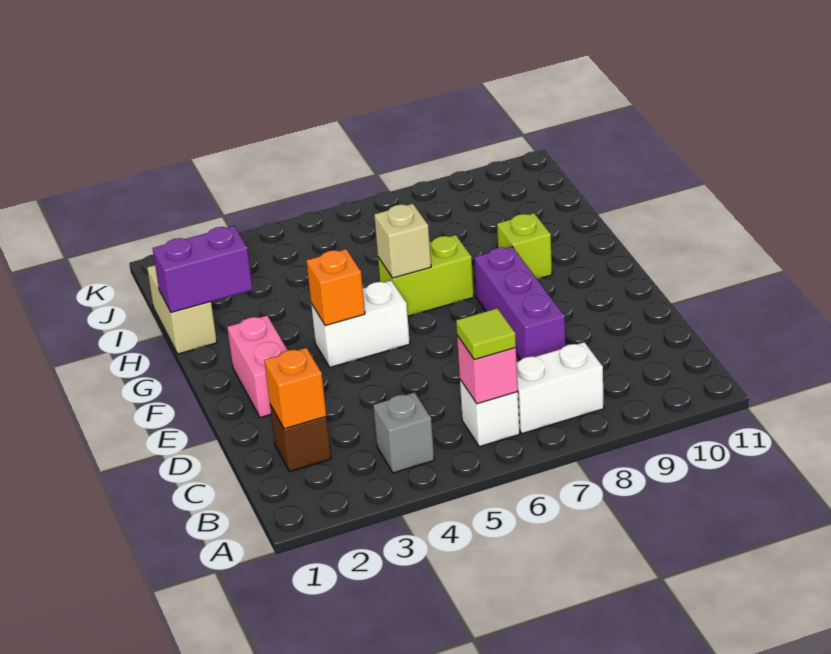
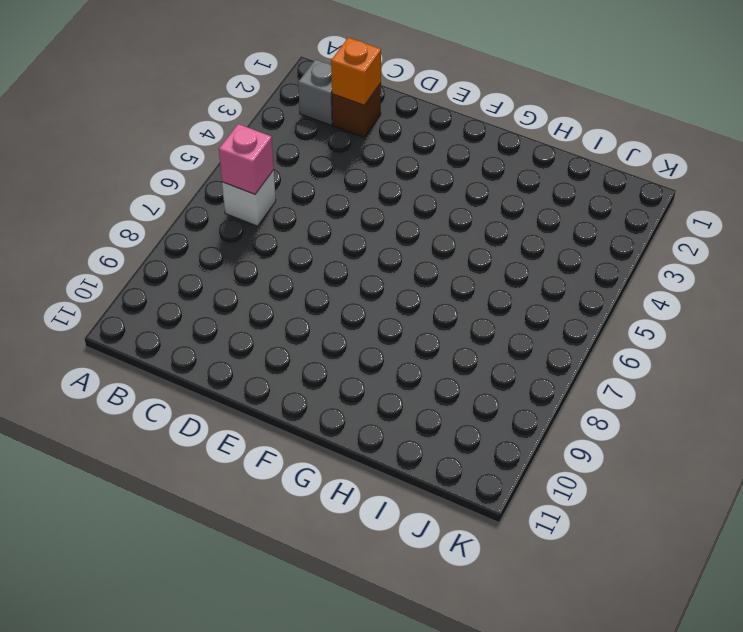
grey 1x1 brick [298,59,333,125] -> grey 1x1 brick moved to [373,392,434,473]
none -> white 1x2 brick [517,342,604,434]
none -> purple 1x3 brick [474,246,565,360]
none -> pink 1x2 brick [227,316,287,418]

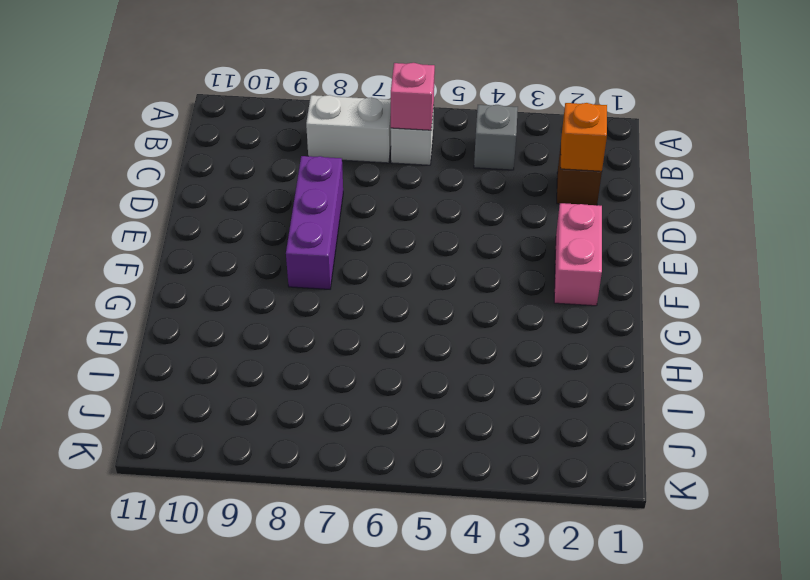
none -> white 1x2 brick [311,281,410,367]
none -> lime 1x2 brick [378,235,474,316]
none -> lime 1x1 brick [497,213,552,279]

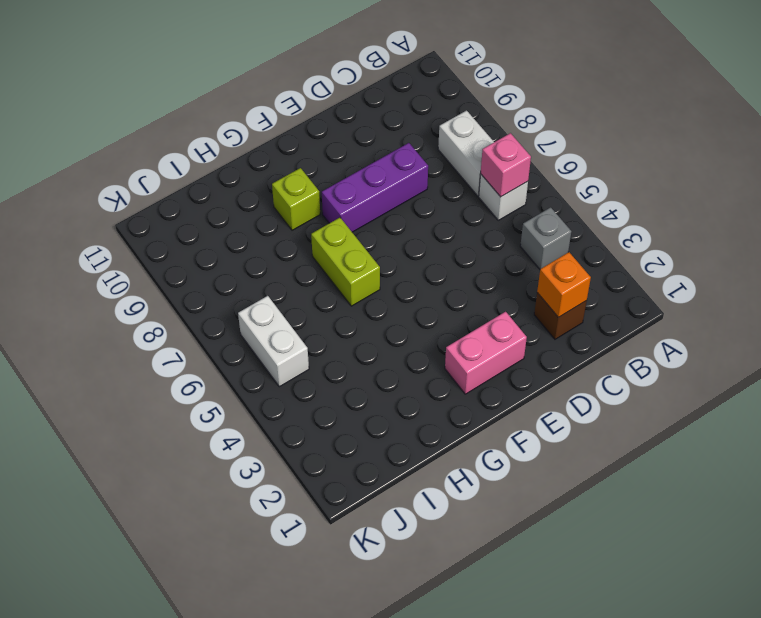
white 1x2 brick [238,296,309,387] -> white 1x2 brick moved to [311,281,410,367]
none -> tan 1x2 brick [147,265,217,354]
none -> orange 1x1 brick [306,249,365,326]
none -> tan 1x1 brick [374,204,431,278]

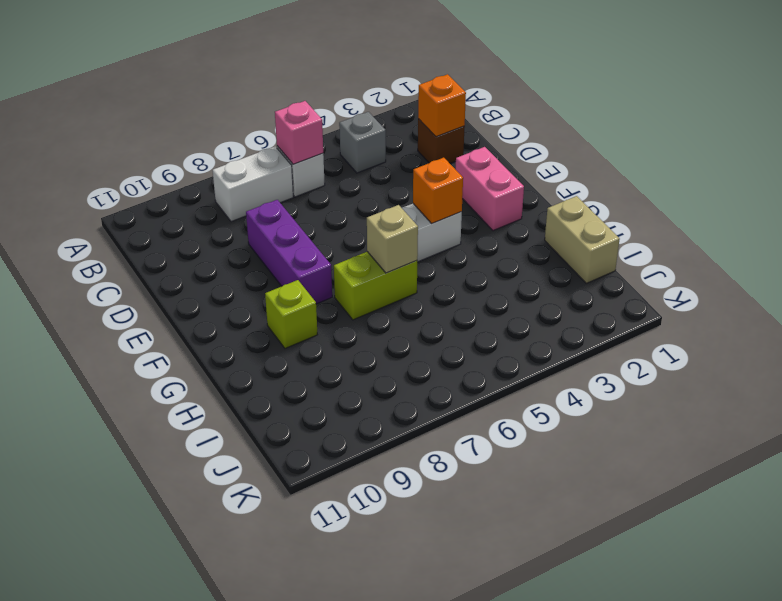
none -> purple 1x2 brick [153,226,253,312]
none -> lime 1x1 tile [456,308,516,360]

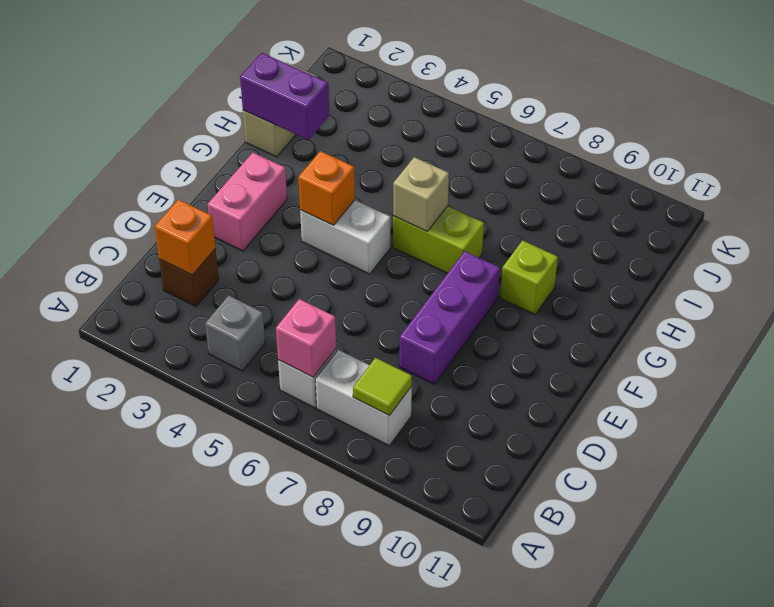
lime 1x1 tile [353,358,412,416] -> lime 1x1 tile moved to [456,308,516,360]

